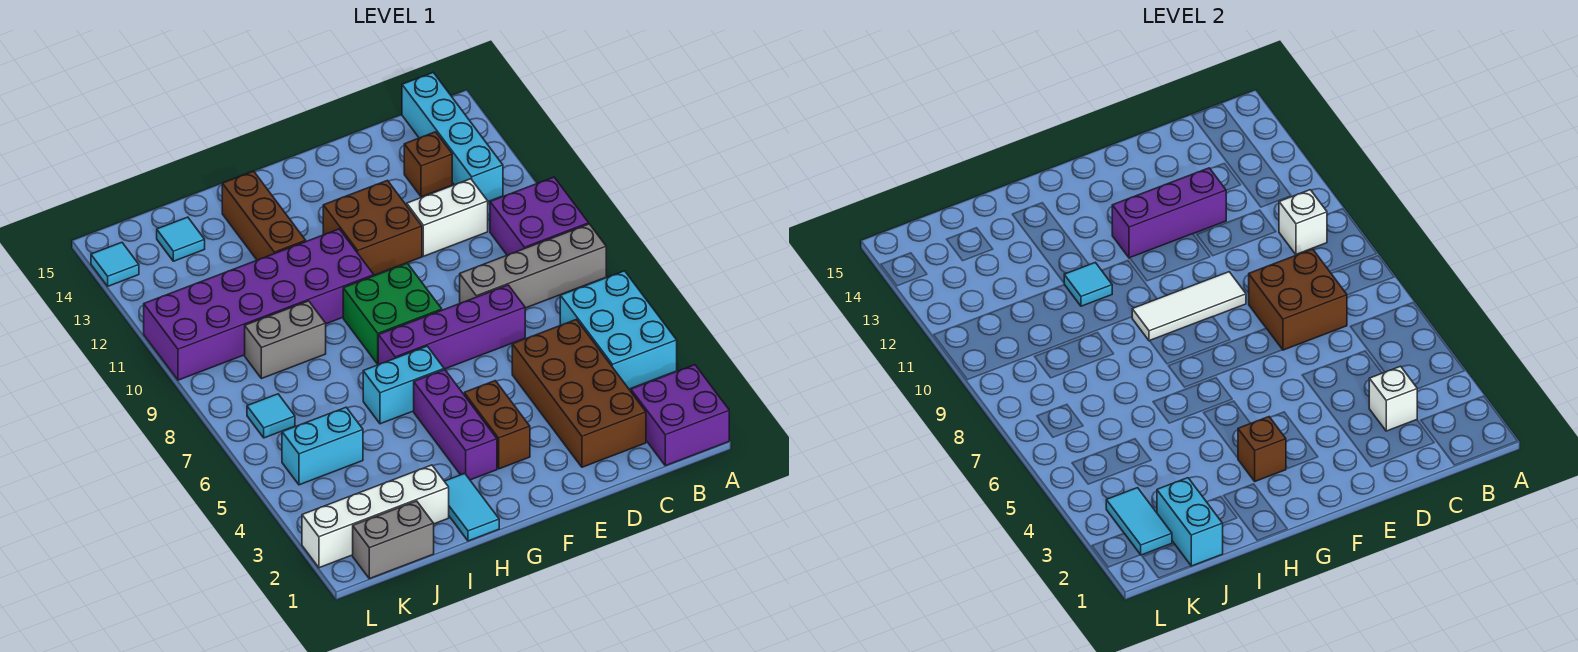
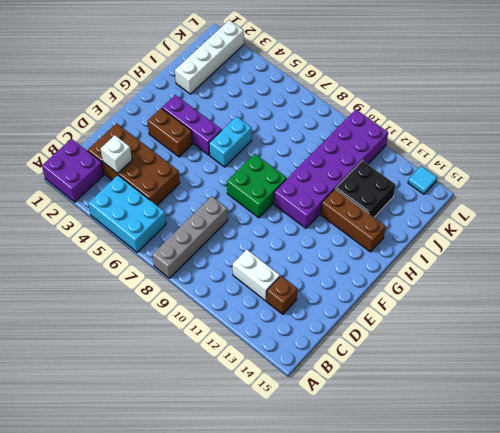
white 1x2 brick [233,249,280,301] -> white 1x2 brick turned to [407,179,488,256]
black 2x2 brick [336,161,396,217] -> none
none -> purple 2x2 brick [490,177,589,255]
none -> cyan 1x4 brick [402,73,503,202]
none -> purple 1x4 brick [378,285,525,369]
none -> brown 2x2 brick [323,180,422,275]

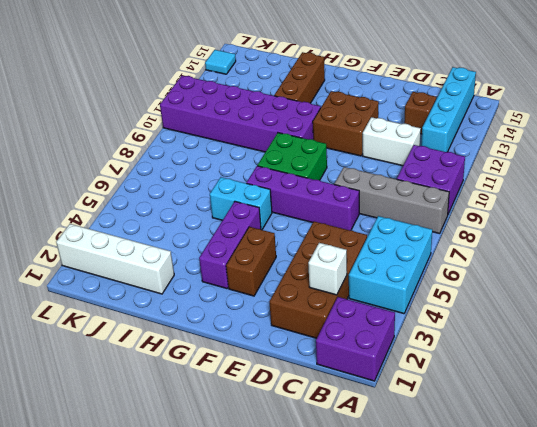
none -> cyan 1x2 tile [444,473,499,541]
none -> grey 1x2 brick [245,301,326,379]
none -> grey 1x2 brick [353,501,434,579]
none -> cyan 1x2 brick [282,407,363,485]

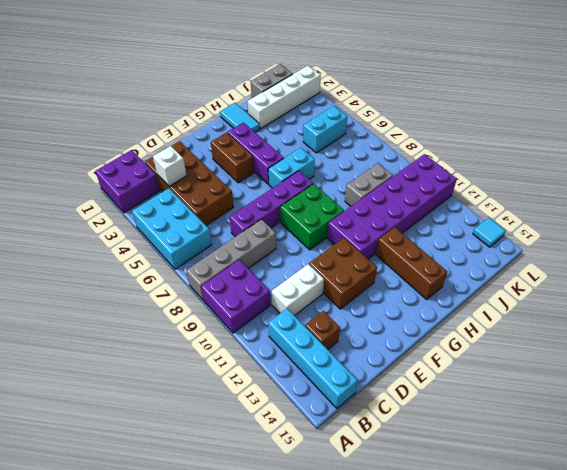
none -> cyan 1x1 tile [157,217,205,261]
none -> cyan 1x1 tile [247,394,295,438]
none -> white 1x1 brick [1279,190,1327,255]
none -> brown 2x2 brick [1249,249,1347,350]

